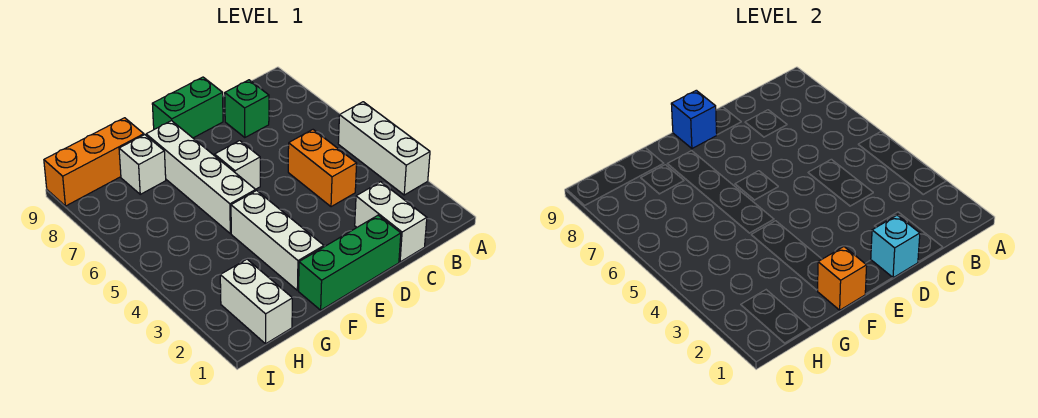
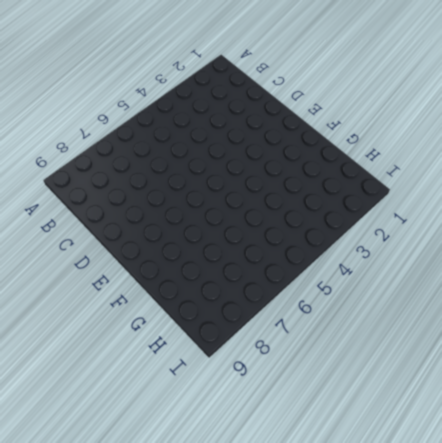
none -> white 1x3 brick [338,102,430,195]
none -> white 1x2 brick [355,182,427,262]
none -> orange 1x2 brick [288,130,357,207]

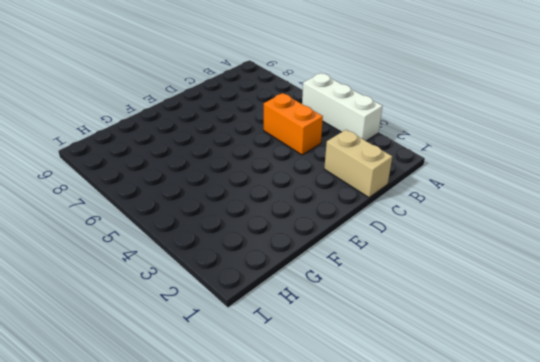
tan 1x2 brick [324,130,392,197] -> white 1x2 brick [355,182,427,262]
none -> green 1x1 brick [225,80,269,138]
none -> green 1x3 brick [299,215,401,310]
none -> green 1x2 brick [152,77,223,138]

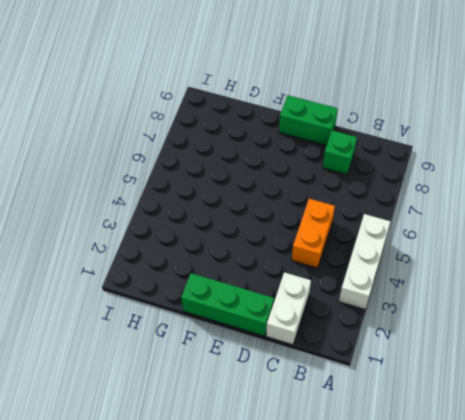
none -> white 1x1 brick [215,141,260,189]
none -> white 1x3 brick [231,190,324,291]
none -> white 1x4 brick [146,121,256,234]

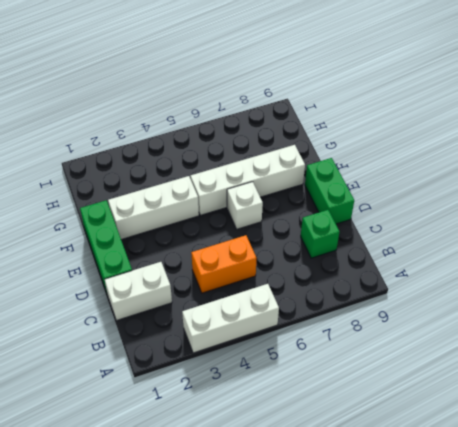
none -> white 1x1 brick [119,135,166,194]
none -> orange 1x3 brick [44,118,144,206]
none -> white 1x2 brick [220,259,292,344]

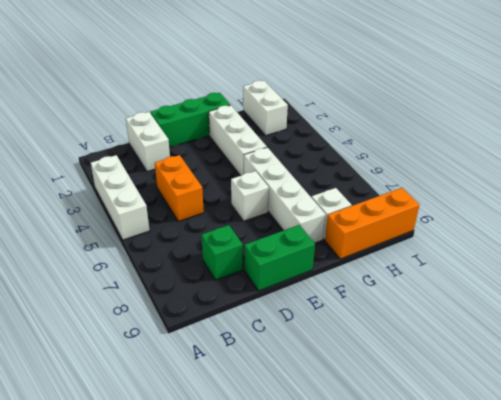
none -> cyan 1x1 brick [871,215,920,278]
none -> blue 1x1 brick [671,90,717,149]
none -> orange 1x1 brick [817,247,867,310]

